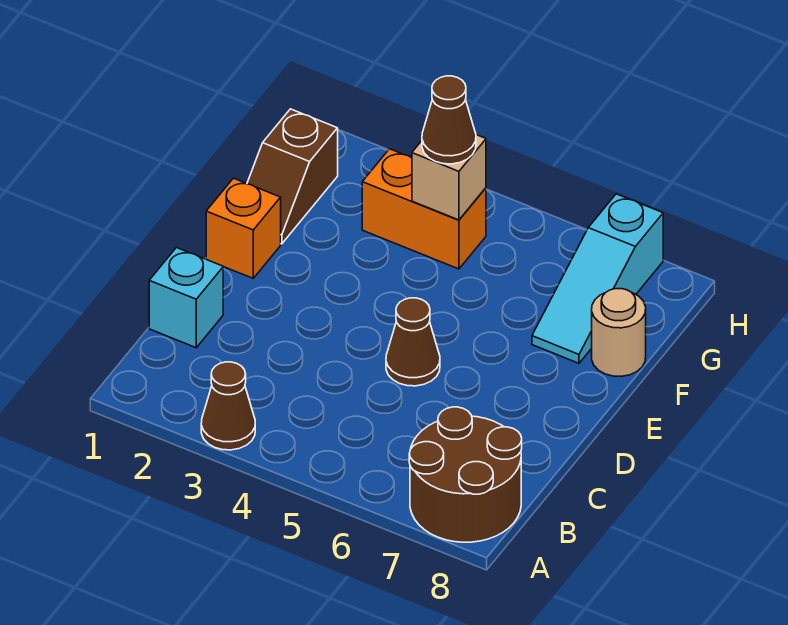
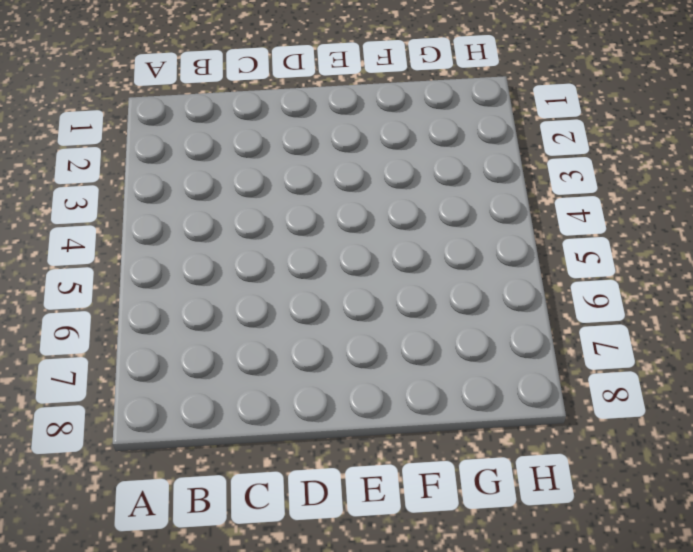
none -> brown 1x1 cone [201,362,255,450]
none -> brown 2x2 round brick [409,407,522,542]

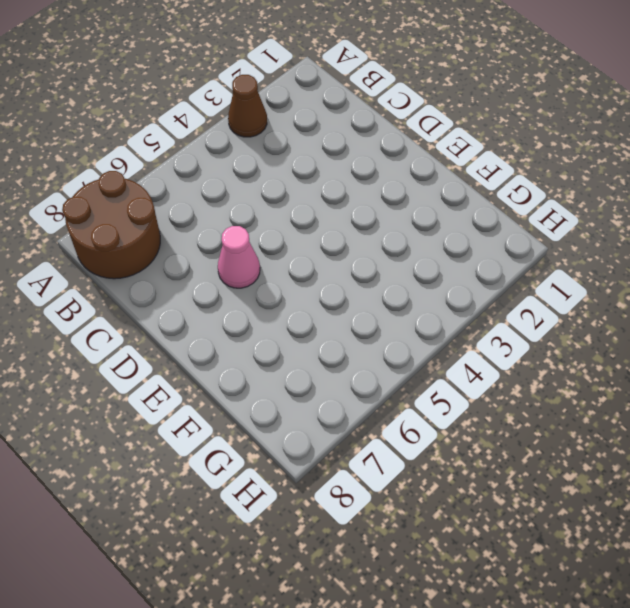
pink 1x1 cone [218,226,260,288] -> none
none -> cyan 1x1 brick [149,248,223,348]
none -> brown 1x1 cone [386,298,440,386]

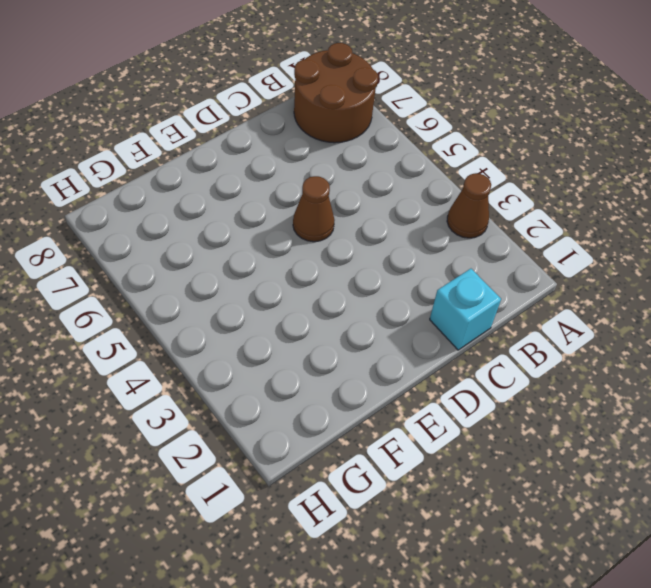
none -> orange 1x1 brick [206,178,281,278]
none -> brown 1x2 slope [247,109,338,244]

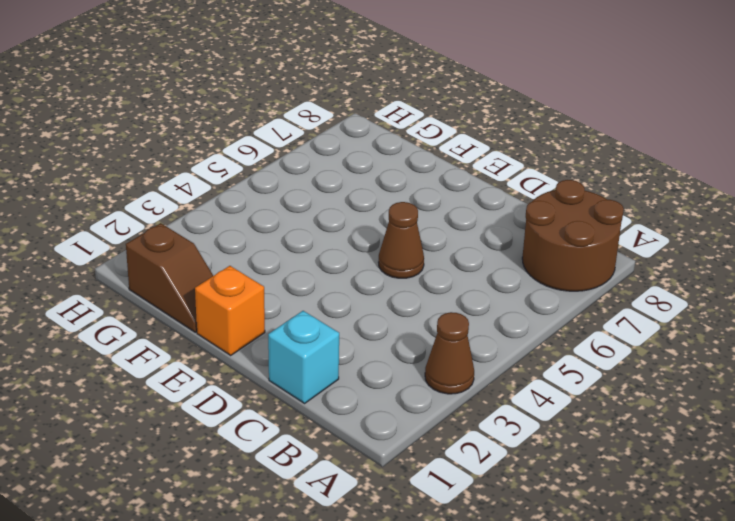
none -> cyan 1x3 slope [532,194,663,363]
none -> tan 1x1 round brick [592,289,646,376]

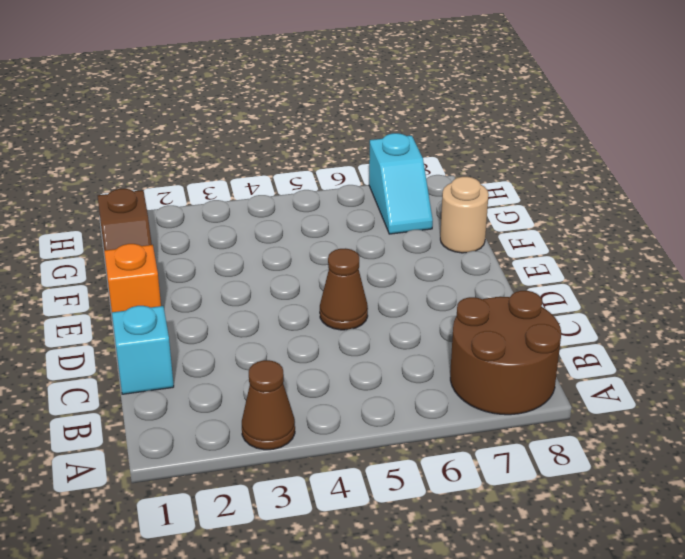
cyan 1x2 slope [369,133,433,234] -> cyan 1x3 slope [532,194,663,363]
none -> orange 1x2 brick [362,149,486,269]
none -> tan 1x1 brick [412,135,486,220]

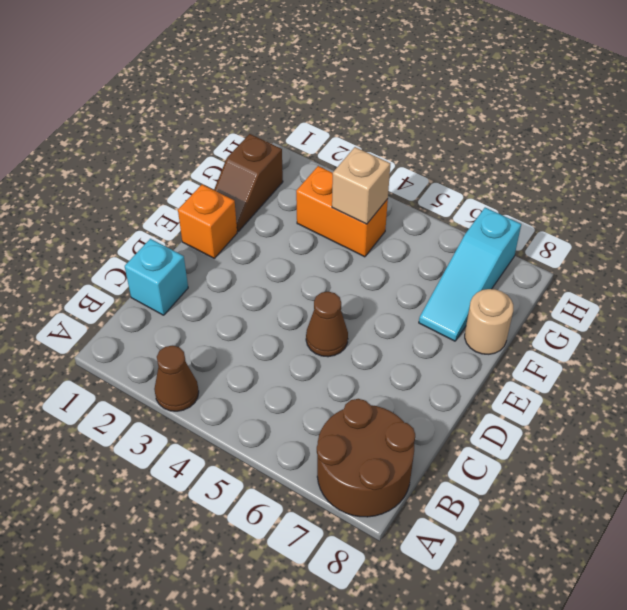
none -> brown 1x1 cone [422,76,476,164]

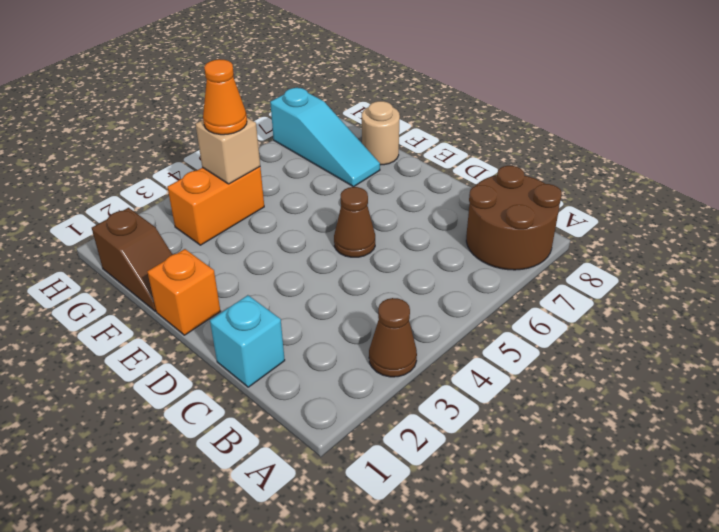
orange 1x1 cone [203,59,247,135] -> brown 1x1 cone [422,76,476,164]

